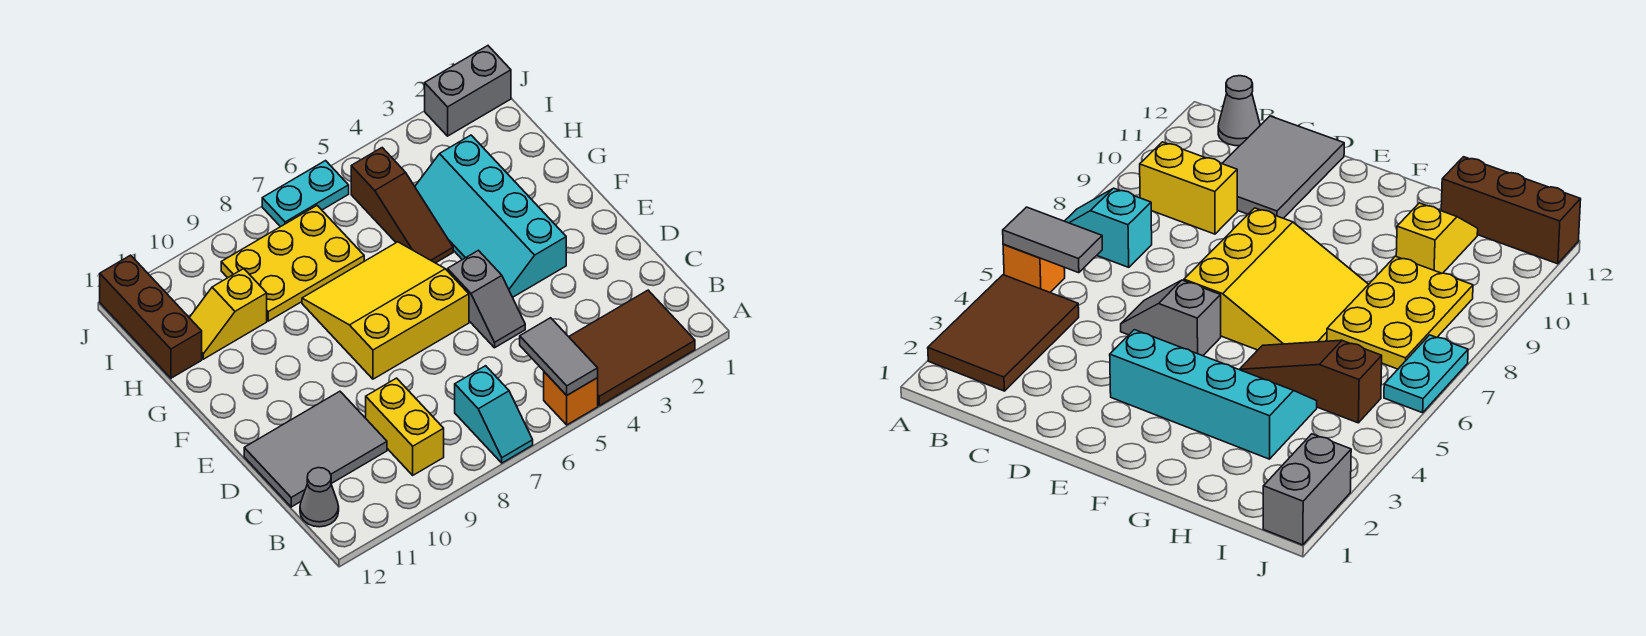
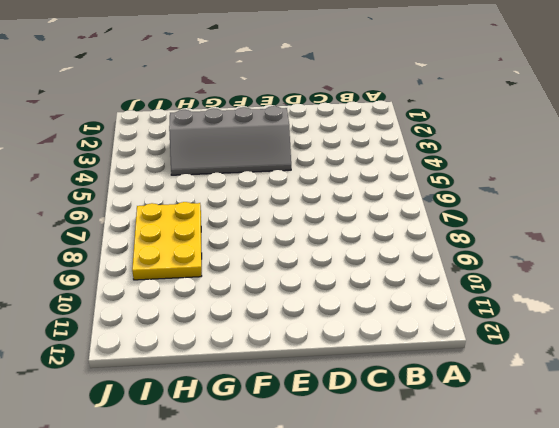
grey 2x4 slope [169,106,291,175] -> cyan 2x4 slope [415,135,566,297]
none -> brown 2x3 tile [569,290,695,406]
none -> orange 1x1 brick [544,372,598,425]
none -> cyan 1x2 slope [455,366,533,463]

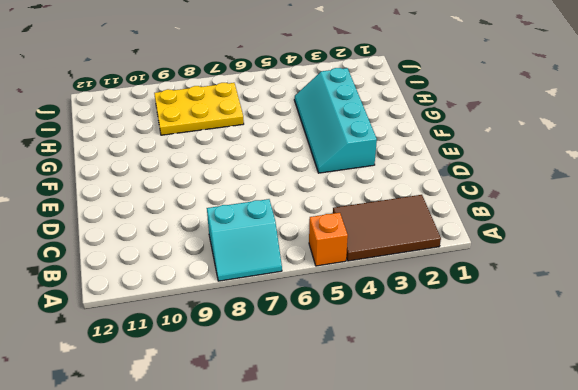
cyan 2x2 slope [207,199,282,281] -> cyan 1x2 slope [455,366,533,463]
none -> yellow 1x2 brick [366,378,444,475]
none -> grey 1x1 cone [300,468,339,527]
none -> grey 2x3 tile [244,391,387,507]

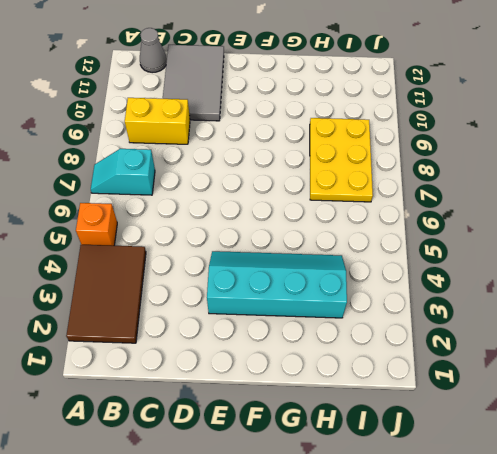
none -> grey 1x2 slope [448,250,525,348]
none -> yellow 3x3 slope [302,242,469,379]
none -> brown 1x3 slope [351,148,453,263]

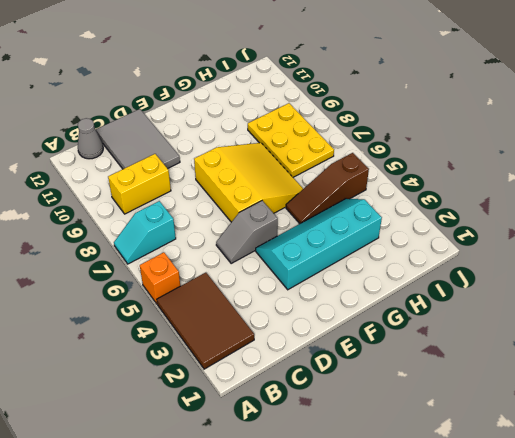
none -> yellow 1x2 slope [189,268,267,359]
none -> brown 1x3 brick [100,255,202,378]
none -> grey 1x2 brick [425,46,511,136]

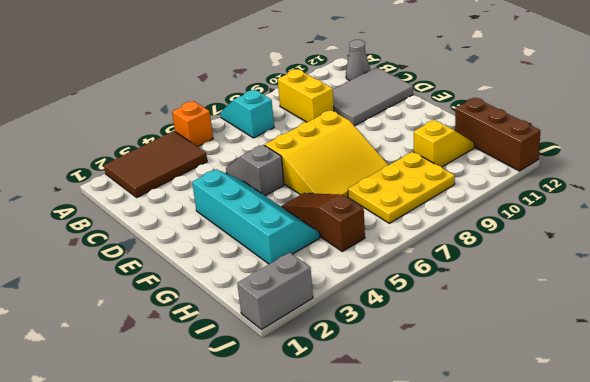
none -> cyan 1x2 plate [262,161,349,227]
none -> grey 1x2 tile [520,318,598,395]

